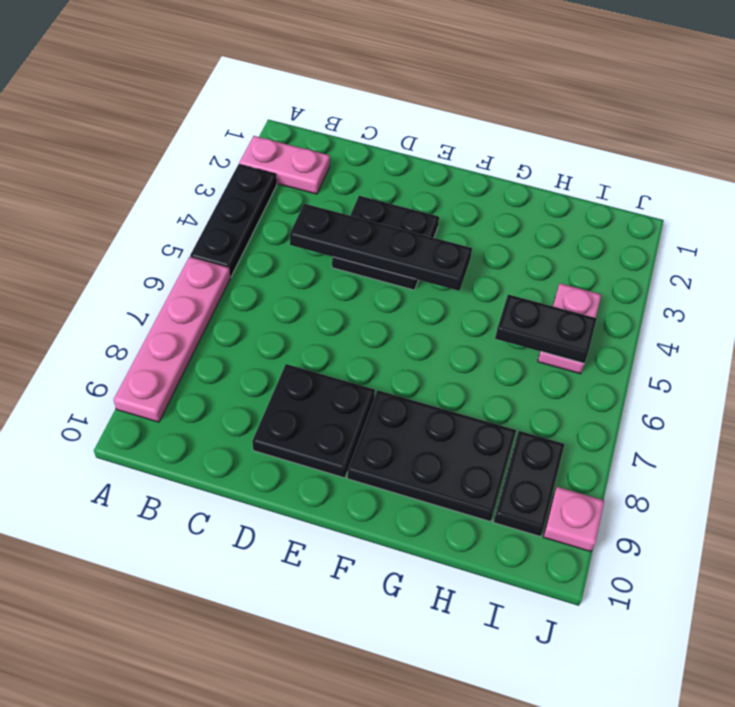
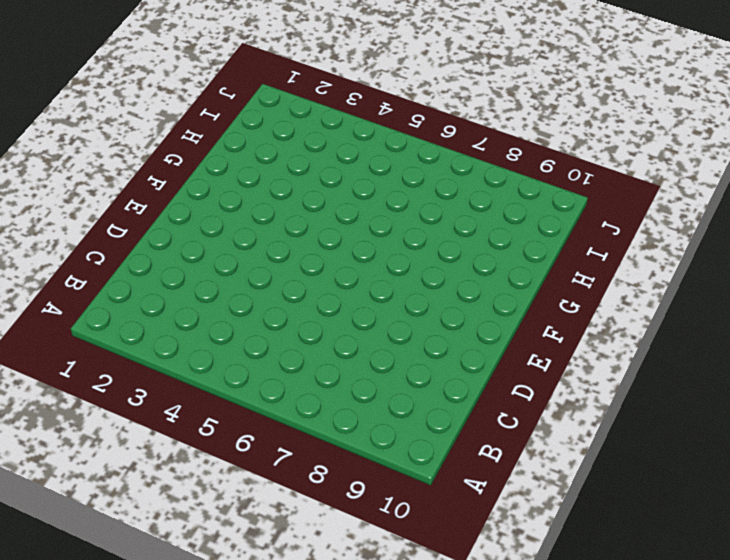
none -> pink 1x2 plate [239,136,330,194]
none -> black 1x3 plate [190,164,277,277]

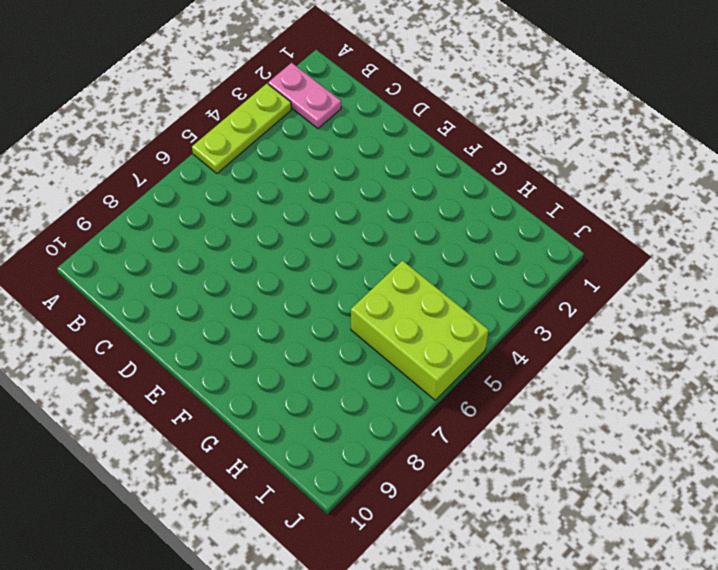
lime 1x3 plate [192,84,291,173] -> black 1x3 plate [190,164,277,277]
lime 2x3 brick [351,261,489,400] -> pink 1x2 plate [538,283,601,374]
none -> pink 1x4 plate [114,257,230,422]
none -> black 2x2 plate [332,196,439,290]

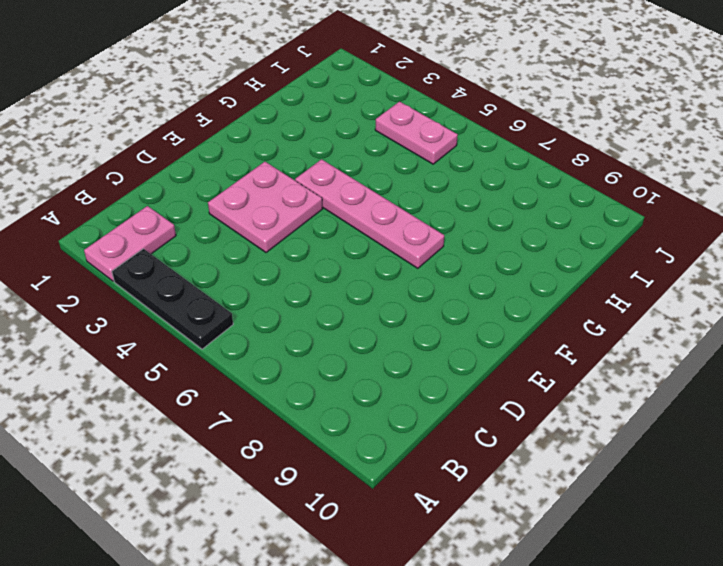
pink 2x2 plate [208,162,322,253] -> black 2x2 plate [332,196,439,290]
pink 1x4 plate [295,159,444,268] -> pink 1x4 plate moved to [114,257,230,422]
none -> black 2x2 plate [252,364,375,478]
none -> black 2x3 plate [347,390,516,522]

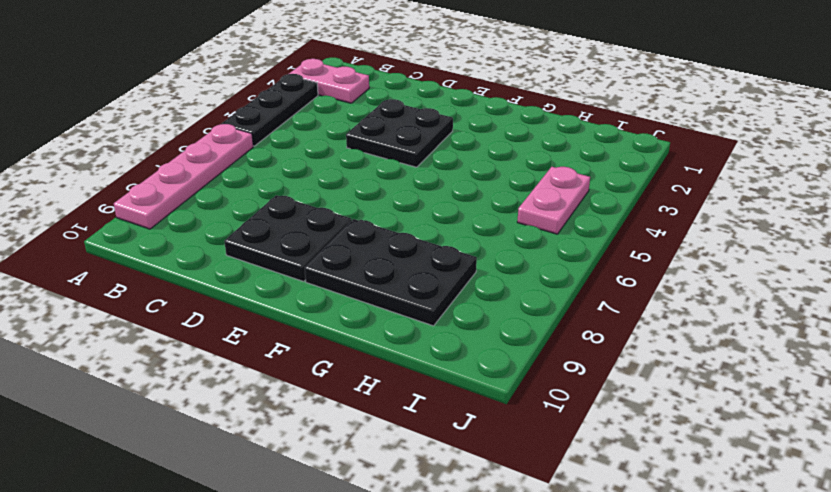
none -> black 1x2 plate [493,431,565,537]
none -> pink 1x1 plate [543,487,604,552]

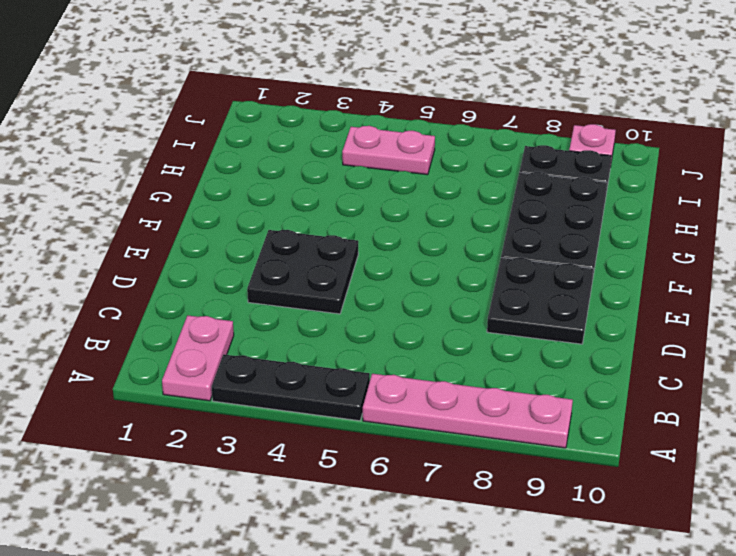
none -> black 1x4 plate [290,204,472,291]
none -> black 1x2 plate [495,294,597,363]

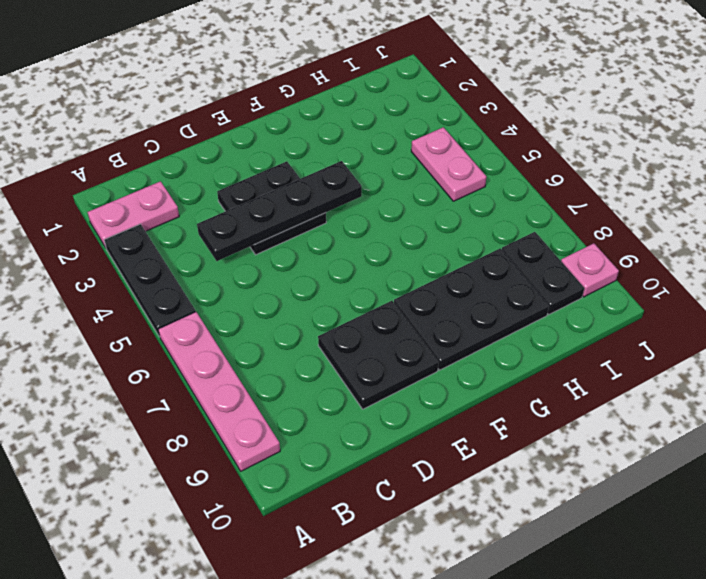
none -> black 1x2 plate [495,294,597,363]

